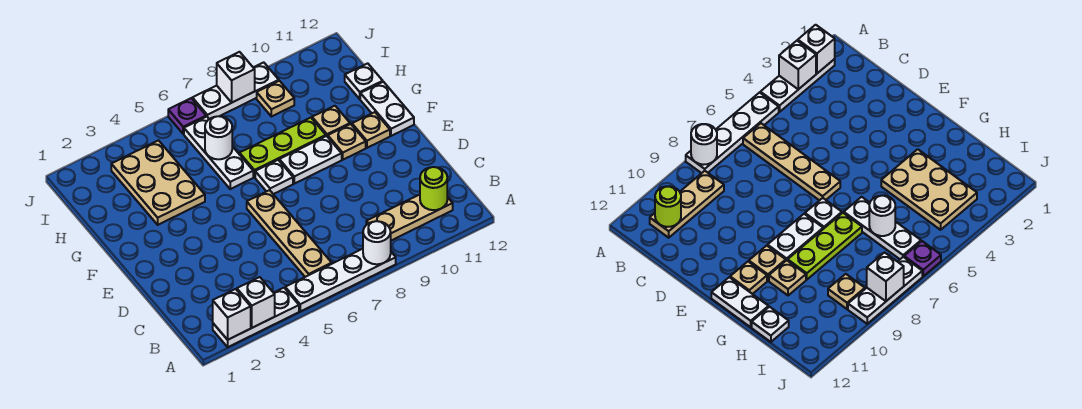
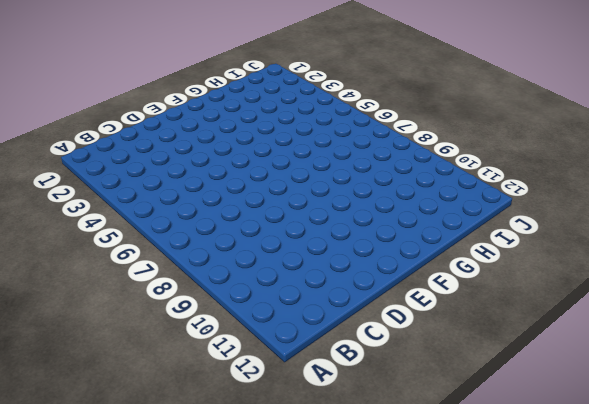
none -> white 1x3 plate [213,288,299,347]
none -> white 1x4 plate [285,249,396,311]
none -> tan 1x4 plate [247,190,332,277]

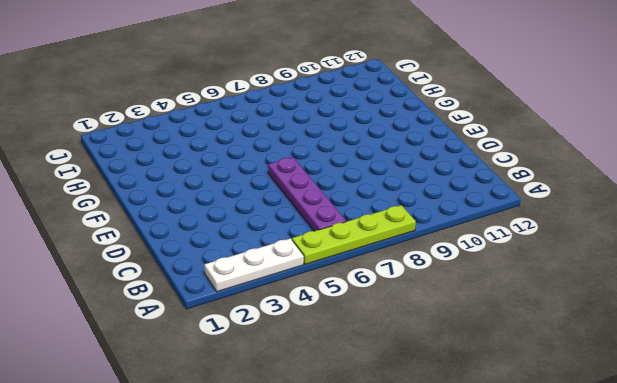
lime 1x4 plate [292,205,416,264] -> white 1x4 plate [285,249,396,311]
purple 1x4 plate [268,157,346,231] -> tan 1x4 plate [247,190,332,277]
none -> tan 1x3 plate [366,195,453,240]
none -> white 1x1 plate [255,160,293,194]
none -> white 1x2 plate [279,136,342,184]

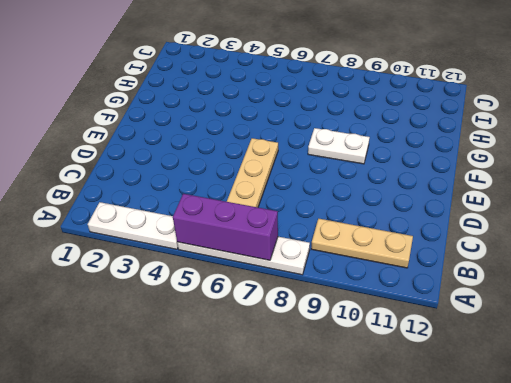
purple 1x3 brick [173,194,278,260] -> none
none -> white 1x1 plate [255,160,293,194]
none -> tan 1x1 plate [328,124,366,160]
none -> tan 1x1 plate [352,112,390,148]

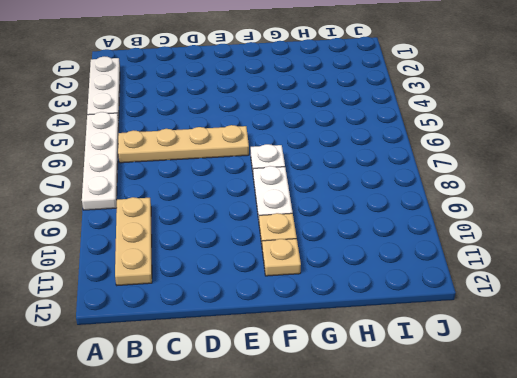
none -> white 1x2 plate [360,82,414,136]
none -> tan 2x3 plate [111,140,205,225]
none -> white 1x3 plate [184,116,253,189]

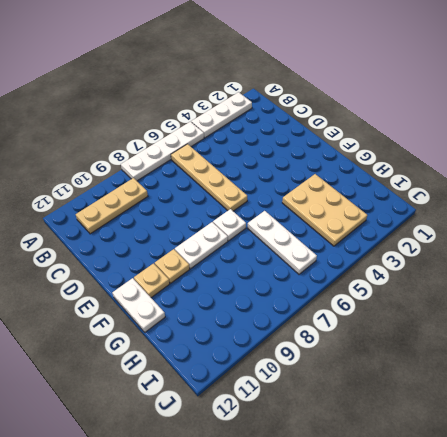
none -> lime 1x3 plate [239,118,326,177]
none -> tan 1x1 plate [312,106,350,137]
none -> white 1x1 plate [345,63,383,99]

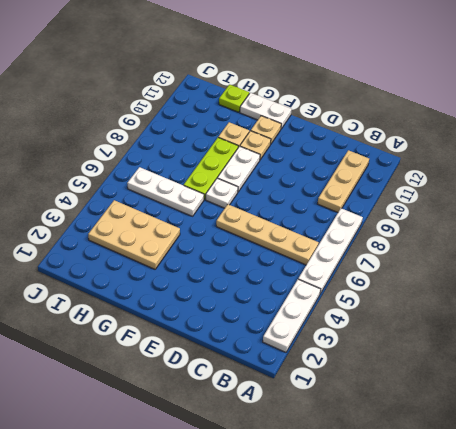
lime 1x1 plate [219,85,249,112] -> white 1x1 plate [345,63,383,99]
none -> tan 1x1 plate [257,81,294,117]
none -> purple 1x1 plate [168,98,206,134]
none -> white 1x3 plate [192,62,279,119]

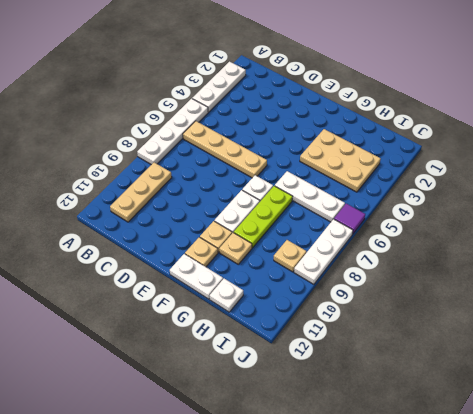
purple 1x1 tile [334,204,365,234] -> purple 1x1 plate [168,98,206,134]
none -> white 1x1 brick [213,289,251,340]
none -> white 1x1 brick [237,277,275,328]
none -> white 1x1 round brick [363,221,391,264]

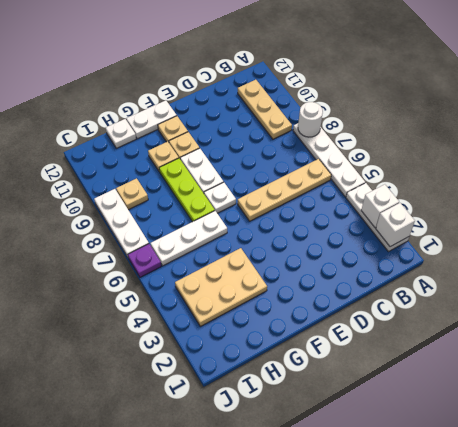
none -> lime 1x1 round brick [420,167,447,210]
none -> white 1x1 round brick [205,116,232,159]
none -> white 1x1 brick [217,52,255,102]

